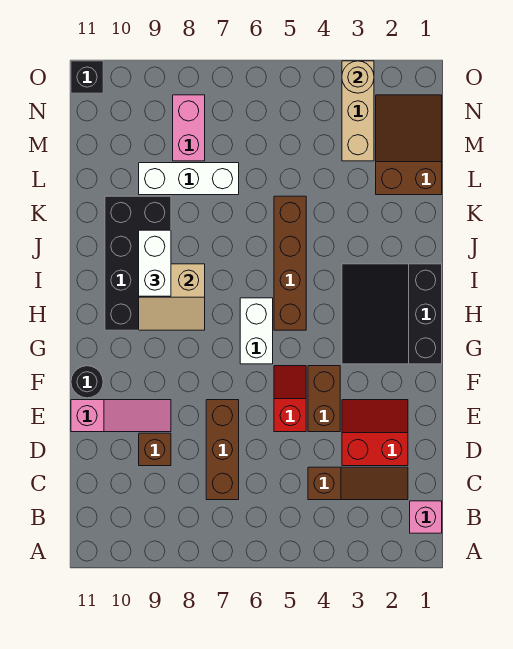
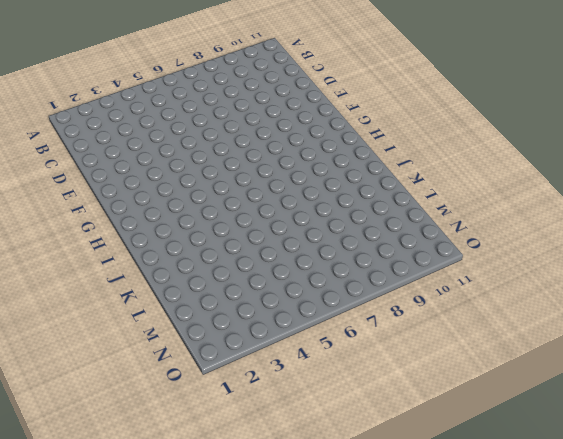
none -> pink 1x1 brick [410,501,442,533]
none -> brown 1x3 slope [308,467,408,500]
none -> brown 1x3 brick [206,400,239,500]

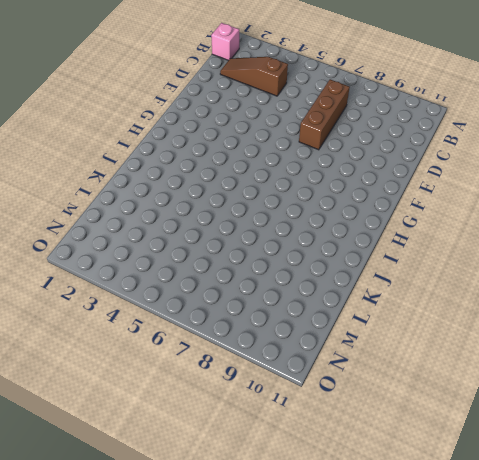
none -> red 2x2 slope [342,400,408,466]
none -> brown 1x1 brick [139,433,171,466]
none -> brown 1x2 brick [308,366,340,432]

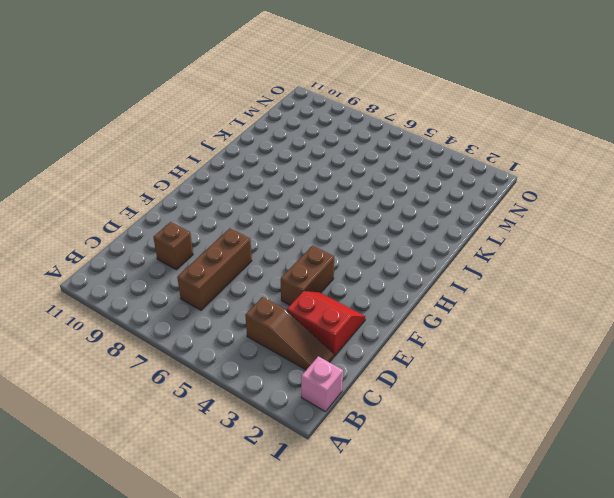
none -> red 1x2 slope [274,366,306,432]
none -> pink 1x3 slope [71,400,171,432]
none -> black 1x1 round brick [71,366,103,398]

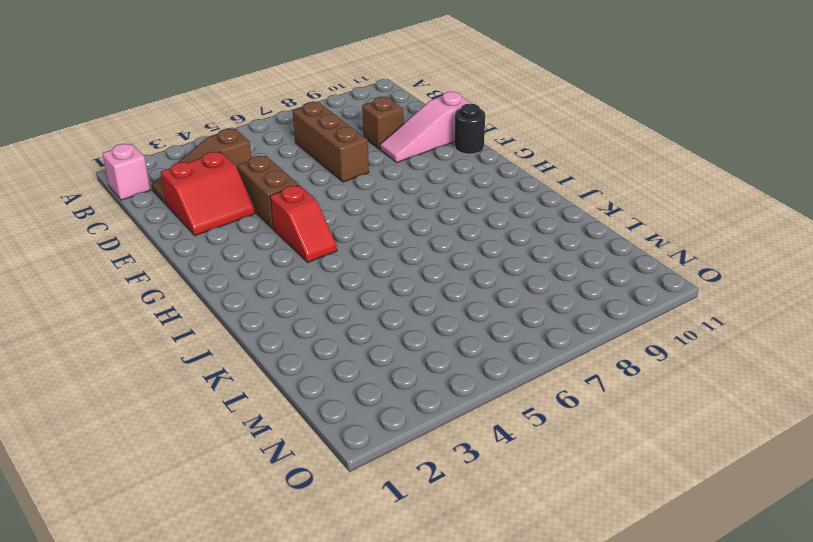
red 1x2 slope [270,185,337,262] -> red 1x2 slope moved to [274,366,306,432]
none -> black 3x3 slope [342,264,442,364]
none -> white 1x2 brick [240,298,273,364]
none -> brown 1x4 brick [274,196,306,330]

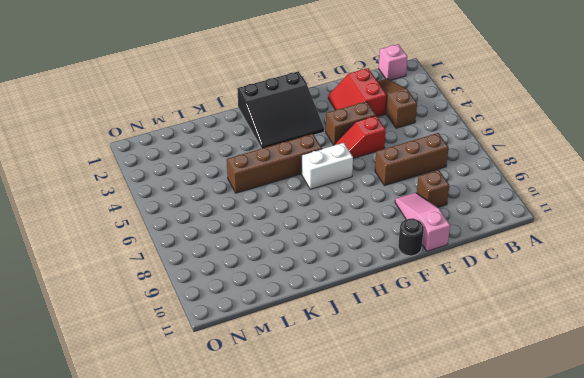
none -> black 2x4 brick [105,196,171,330]
none -> brown 2x3 slope [376,95,442,195]
none -> white 1x3 brick [139,163,239,195]

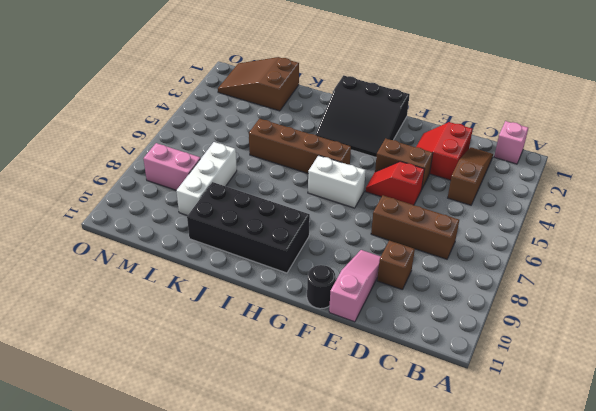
none -> tan 1x3 brick [342,61,374,161]
none -> black 1x1 brick [71,61,103,93]
none -> tan 2x2 slope [139,264,205,330]

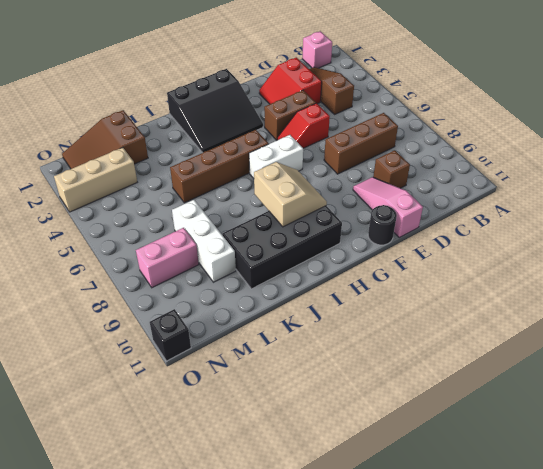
none -> tan 1x1 round brick [342,61,374,93]
none -> white 1x2 brick [139,230,171,296]

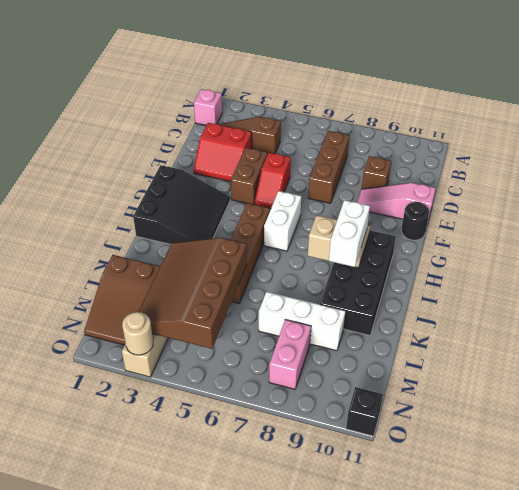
brown 3x4 slope [138,238,247,349] -> none

